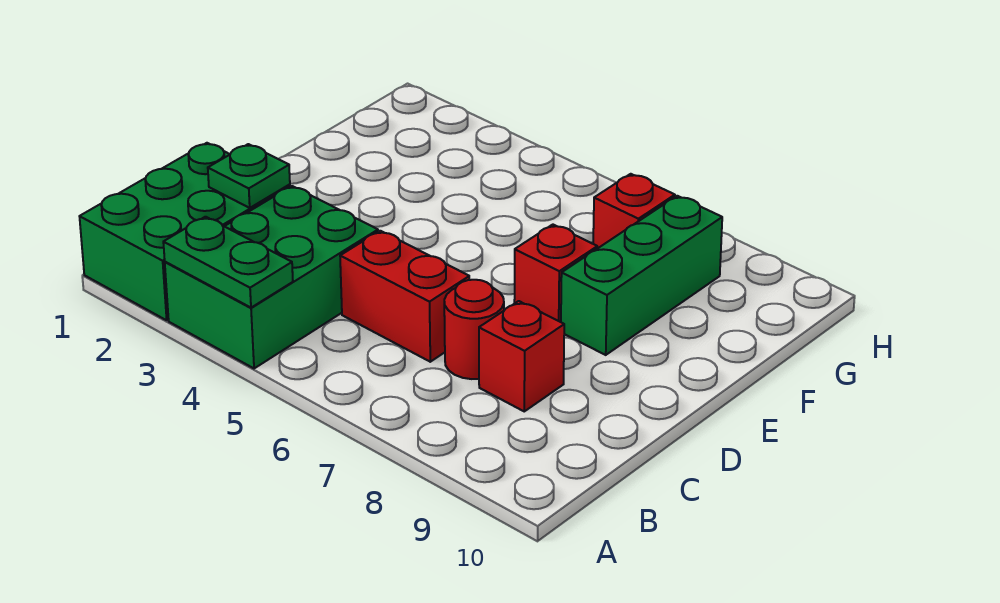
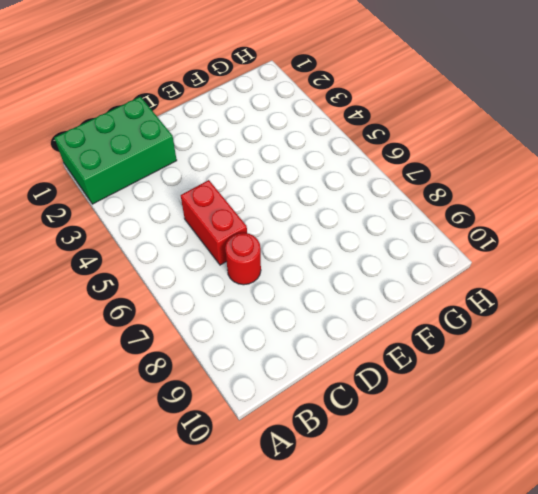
none -> green 2x3 brick [165,186,378,368]
none -> red 1x1 brick [479,301,564,411]

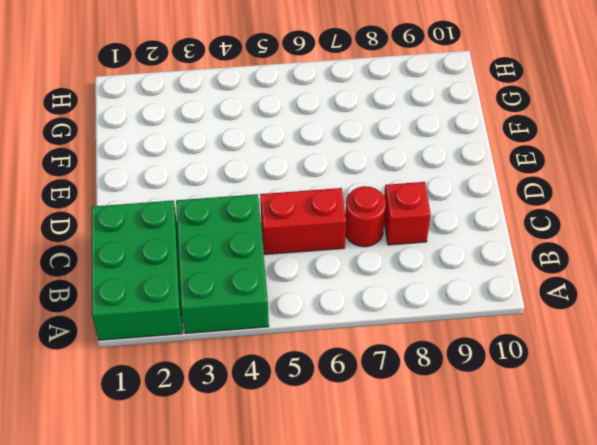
none -> red 1x1 brick [514,225,597,322]
none -> green 1x3 brick [561,196,722,355]

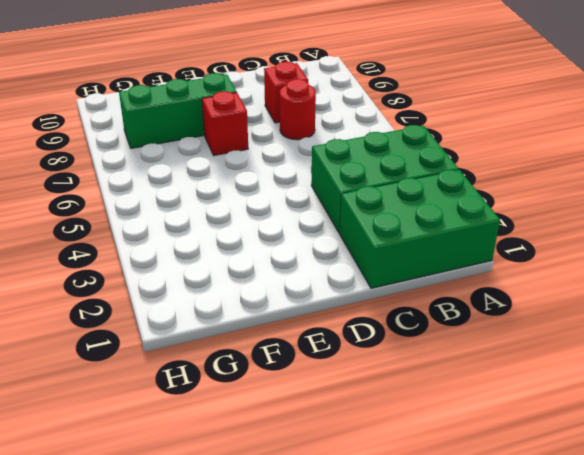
none -> red 1x2 brick [340,231,469,362]
none -> red 1x1 brick [593,174,675,248]

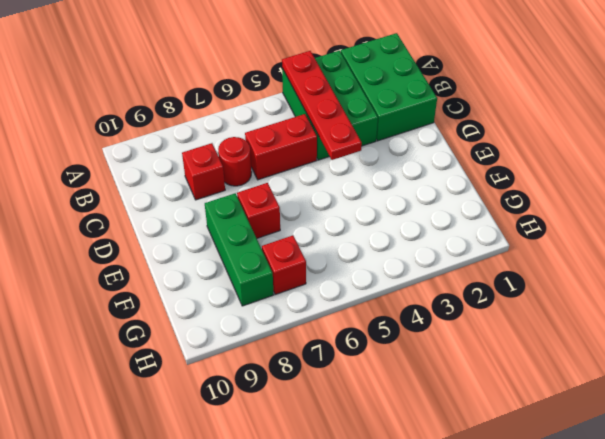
red 1x4 plate [282,51,362,160] -> green 1x2 plate [163,217,293,308]
none -> green 1x1 plate [208,144,290,208]

